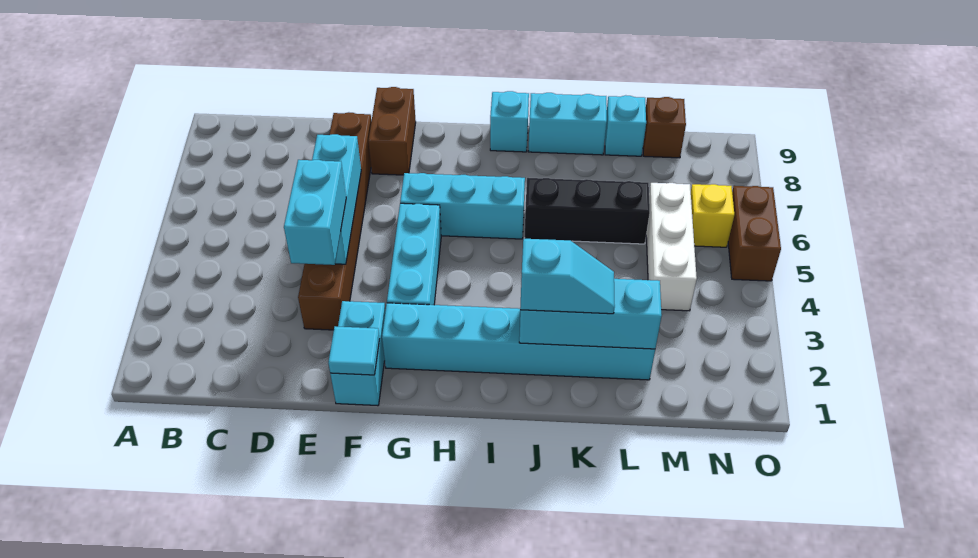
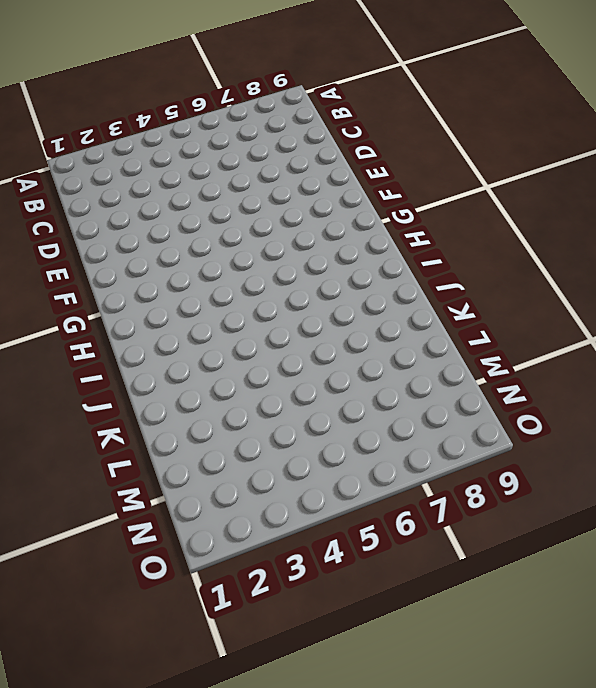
none -> brown 1x6 brick [298,112,371,330]
none -> cyan 1x2 brick [330,301,385,406]
none -> brown 1x2 brick [368,87,416,175]

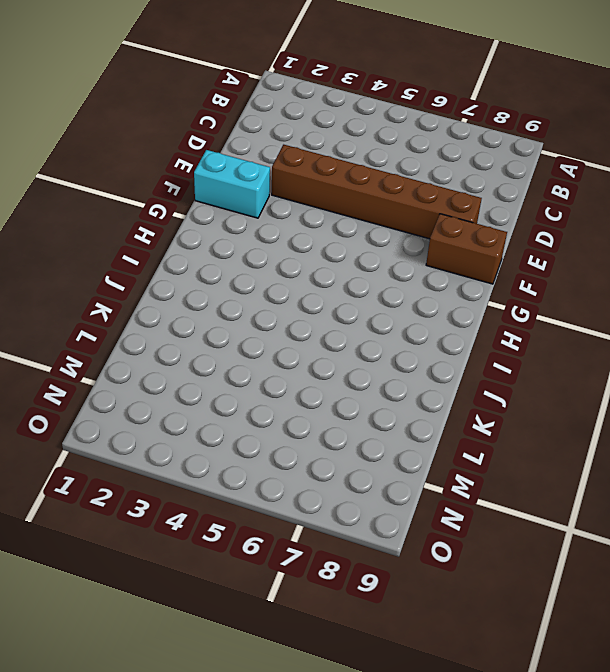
none -> cyan 1x6 brick [382,303,655,380]
none -> cyan 1x3 brick [387,203,441,305]
none -> cyan 1x3 brick [400,173,525,239]

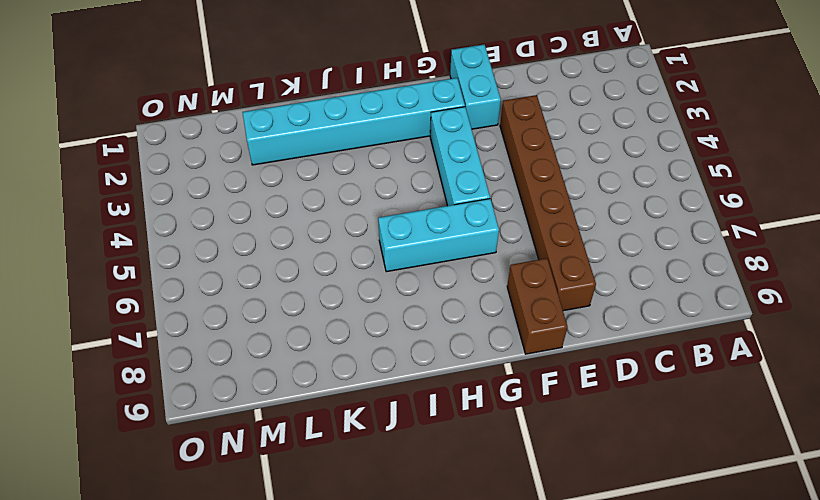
none -> cyan 1x1 brick [490,91,529,152]
none -> black 1x3 brick [524,178,650,244]
none -> cyan 1x2 brick [528,93,607,155]

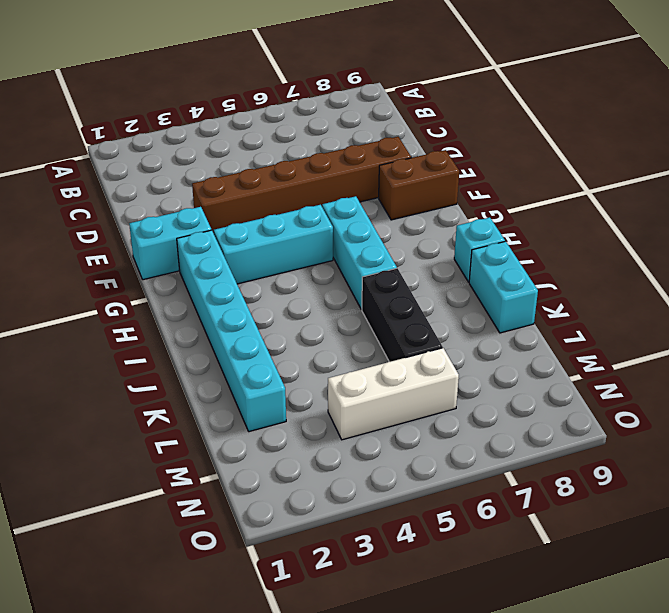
none -> cyan 1x1 brick [605,95,646,156]
none -> brown 1x1 brick [643,97,686,158]
none -> yellow 1x1 brick [691,184,734,247]

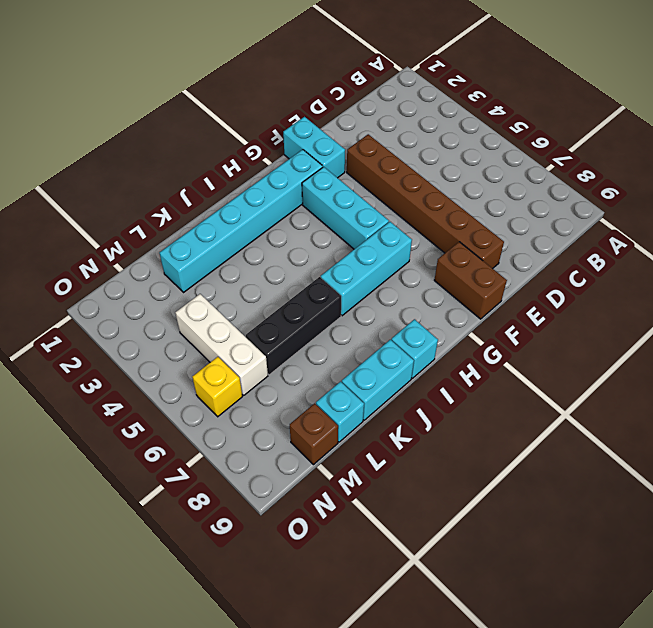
none -> brown 1x2 brick [728,186,781,281]
none -> cyan 1x3 brick [312,134,361,264]
none -> cyan 1x1 tile [328,326,380,375]

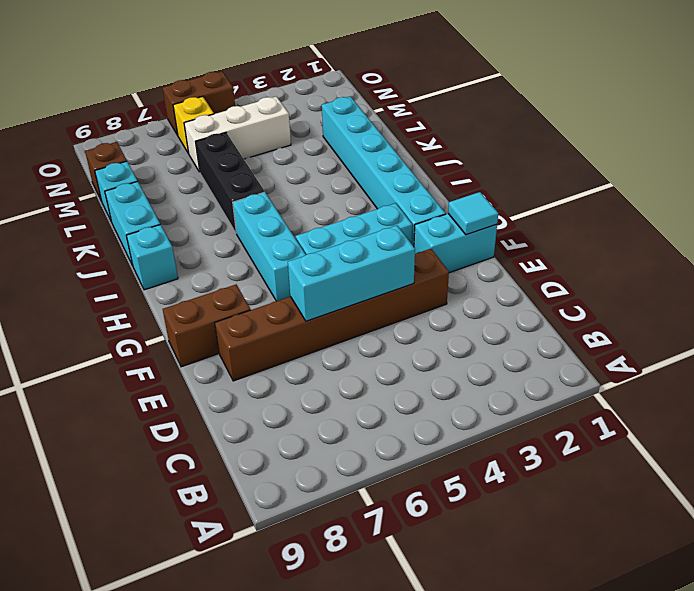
none -> cyan 1x3 brick [519,279,662,349]
none -> cyan 1x2 brick [284,160,346,265]
none -> cyan 1x2 slope [520,239,615,314]

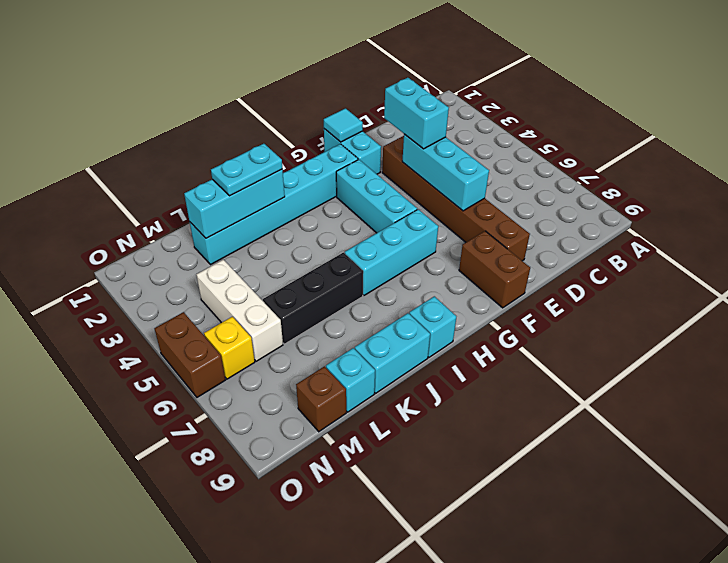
cyan 1x2 plate [211,144,282,196] -> cyan 1x2 slope [520,239,615,314]

